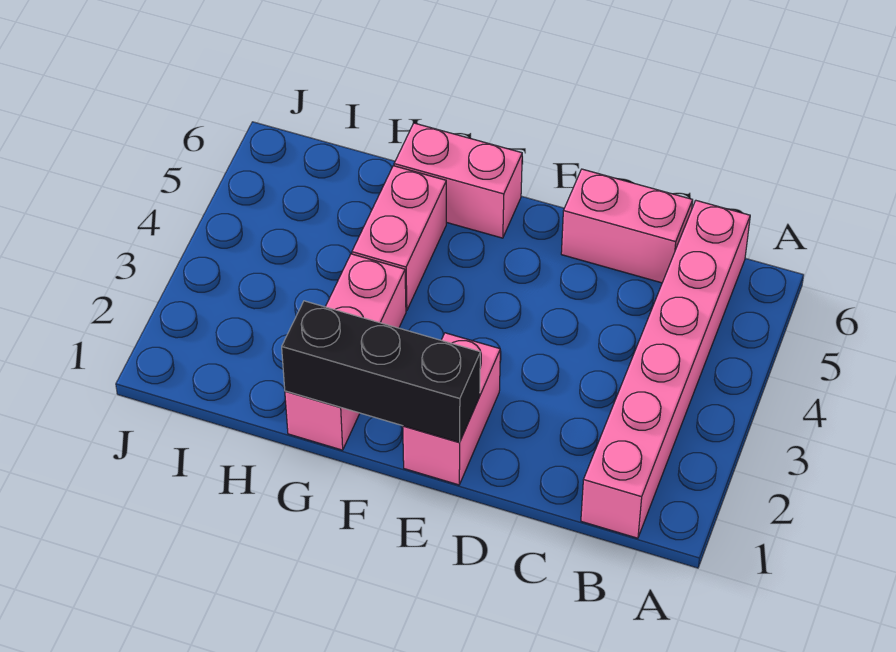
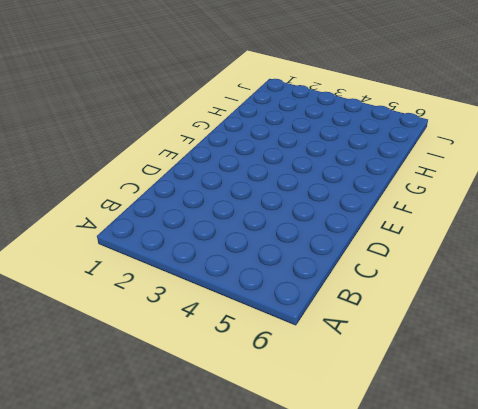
none -> pink 1x6 brick [581,201,750,538]
none -> pink 1x2 brick [561,169,693,283]

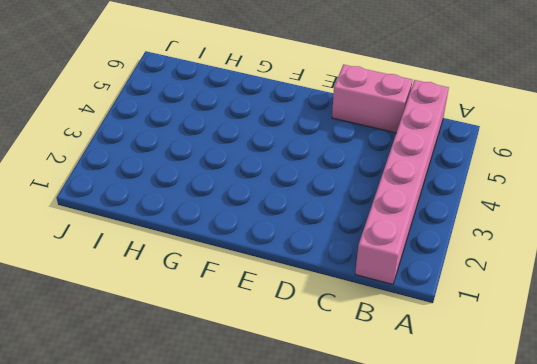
none -> pink 1x2 brick [403,333,500,485]
none -> pink 1x2 brick [394,123,522,238]

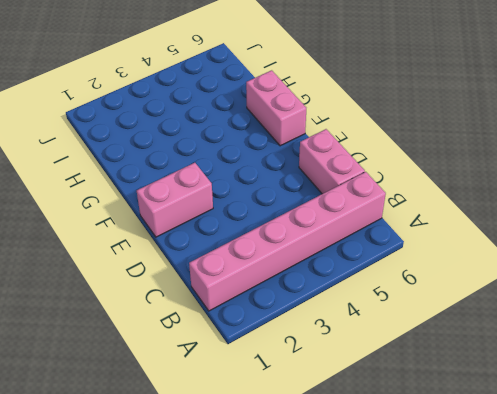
none -> pink 1x3 brick [285,254,406,450]
none -> pink 1x2 brick [352,166,446,311]

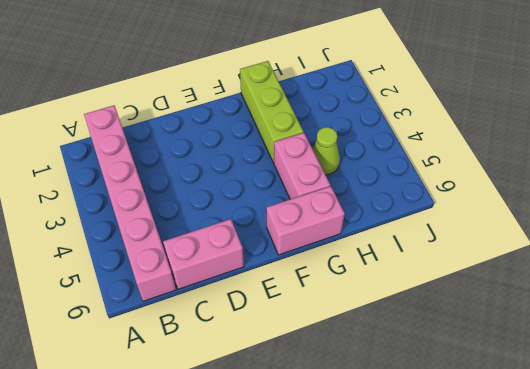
lime 1x3 brick [240,61,304,163] -> pink 1x3 brick [285,254,406,450]
lime 1x1 cone [313,127,340,175] -> none
none -> pink 1x2 brick [403,333,500,485]
none -> black 1x3 brick [282,301,480,442]

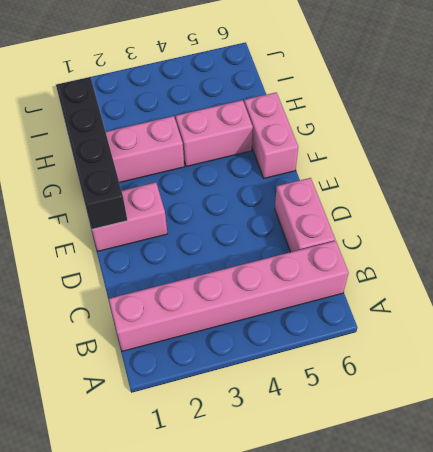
black 1x4 brick [56,77,127,229] -> black 1x3 brick [282,301,480,442]

